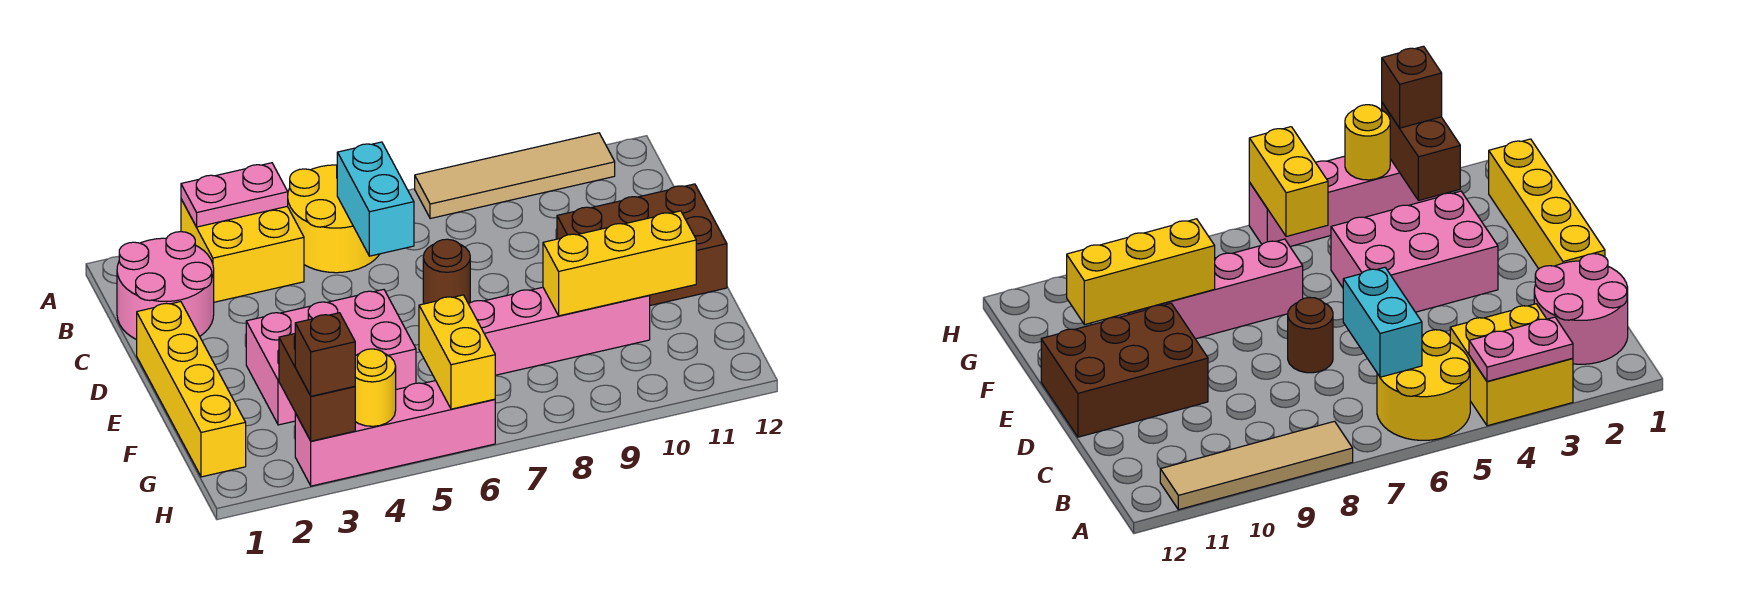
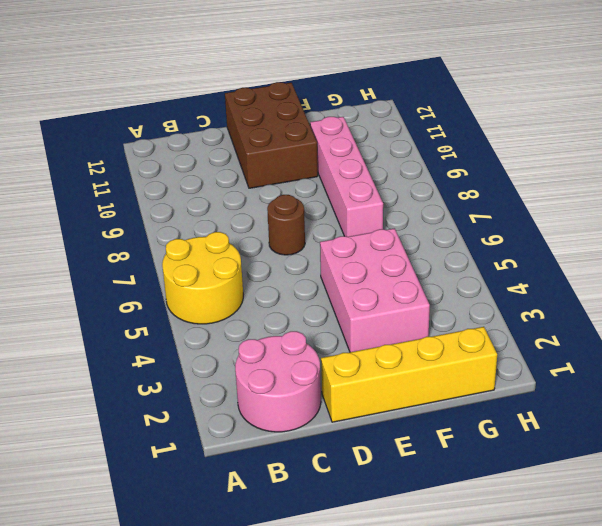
none -> yellow 2x2 brick [181,199,304,302]
none -> tan 1x4 tile [415,133,615,219]
none -> pink 1x4 brick [295,381,495,486]

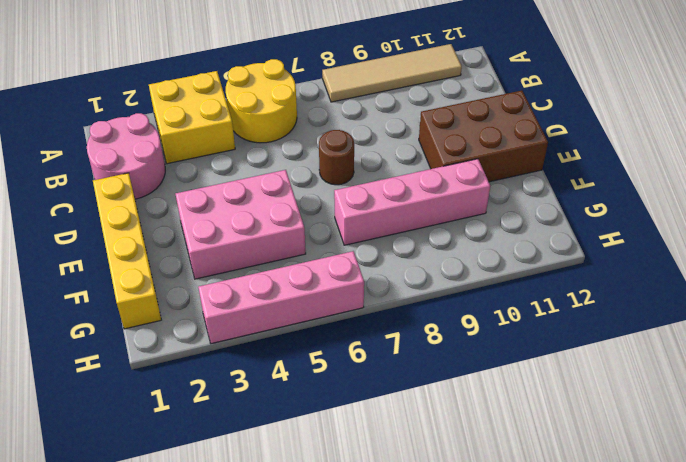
none -> pink 1x2 plate [181,163,288,227]
none -> cyan 1x2 brick [337,142,414,256]
none -> yellow 1x3 brick [543,211,696,316]

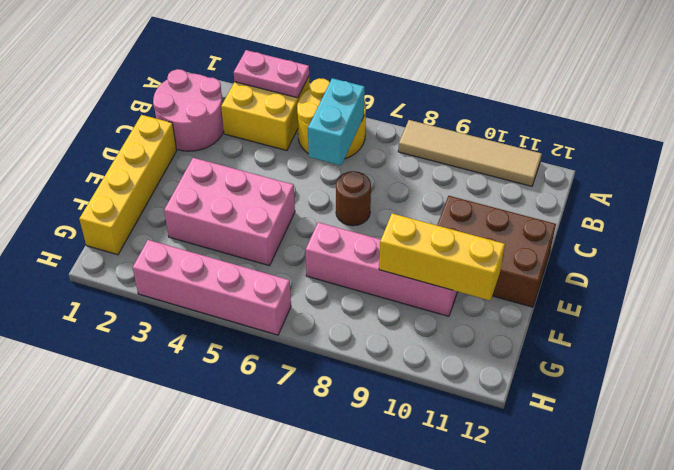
none -> brown 1x2 brick [279,334,355,441]
none -> yellow 1x2 brick [419,295,495,409]
none -> yellow 1x1 round brick [355,349,396,426]

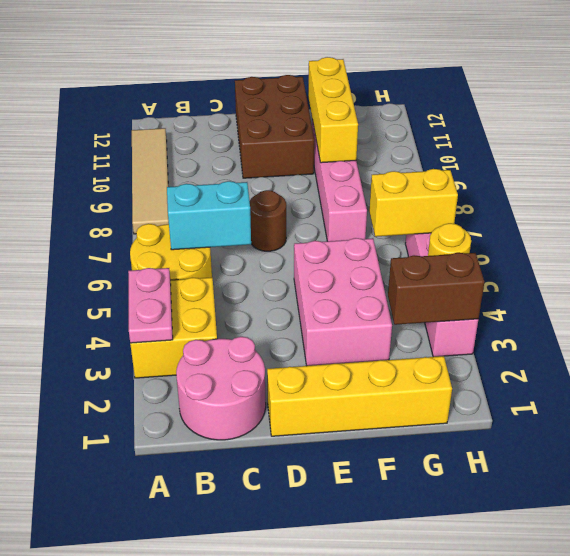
none -> brown 1x1 brick [295,313,355,396]

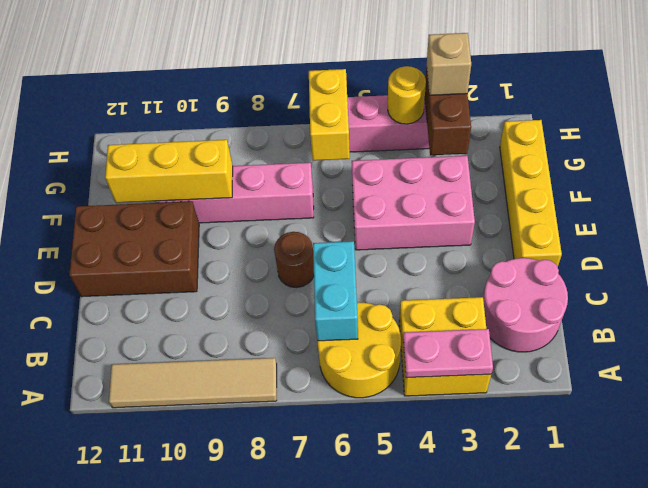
tan 1x1 brick [427,33,471,95] -> brown 1x1 brick [295,313,355,396]

